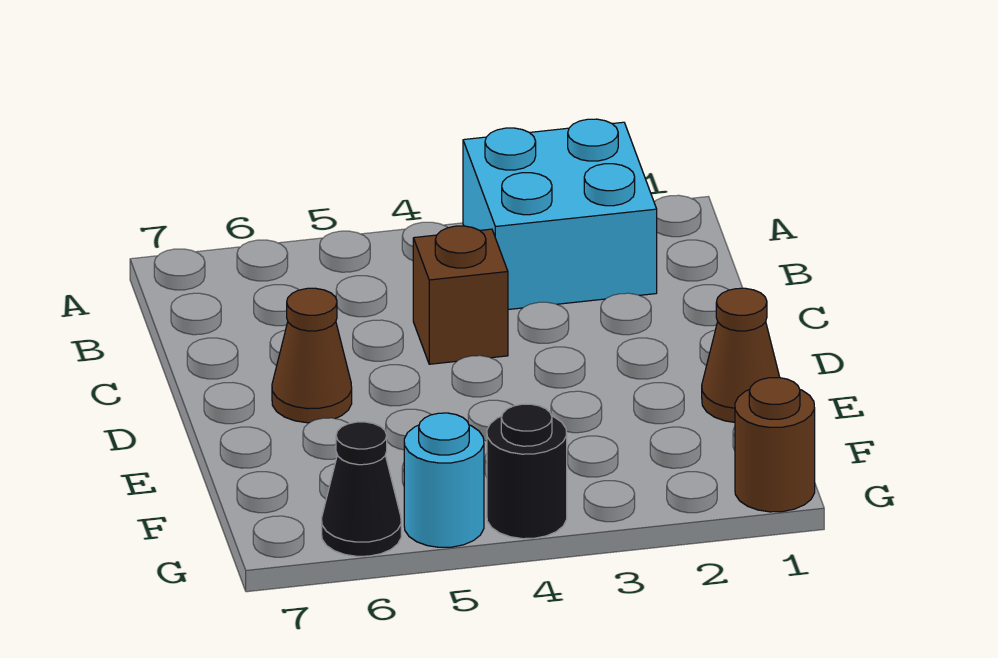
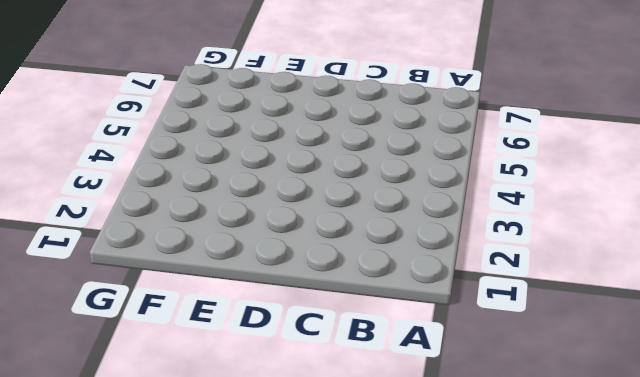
none -> cyan 2x2 brick [463,119,657,310]
none -> brown 1x1 brick [413,226,508,364]

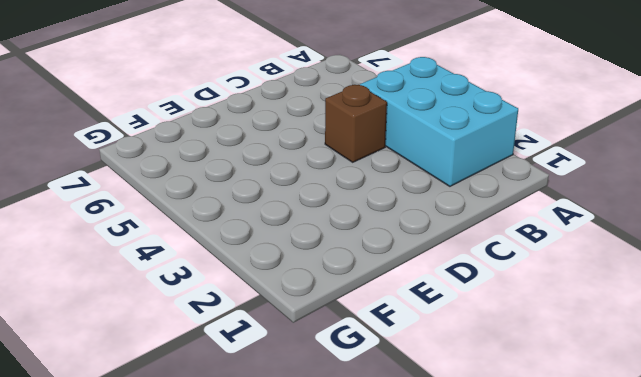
cyan 2x3 brick [360,57,518,186] -> cyan 2x2 brick [463,119,657,310]
none -> brown 1x1 cone [272,288,352,423]
none -> brown 1x1 cone [702,288,780,422]

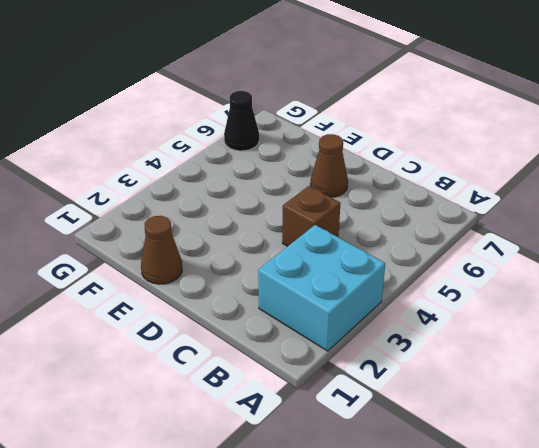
none -> brown 1x1 round brick [735,378,815,512]
none -> black 1x1 round brick [487,404,567,539]

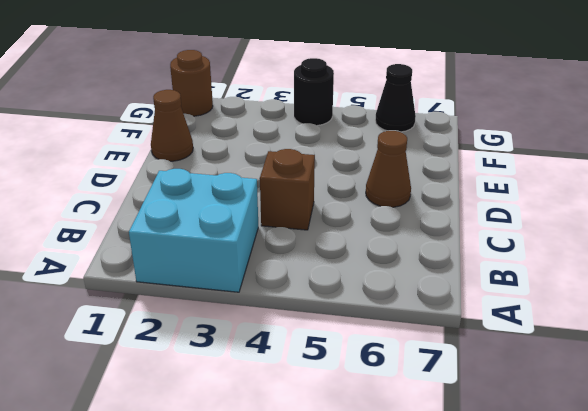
none -> cyan 1x1 round brick [404,413,484,547]

